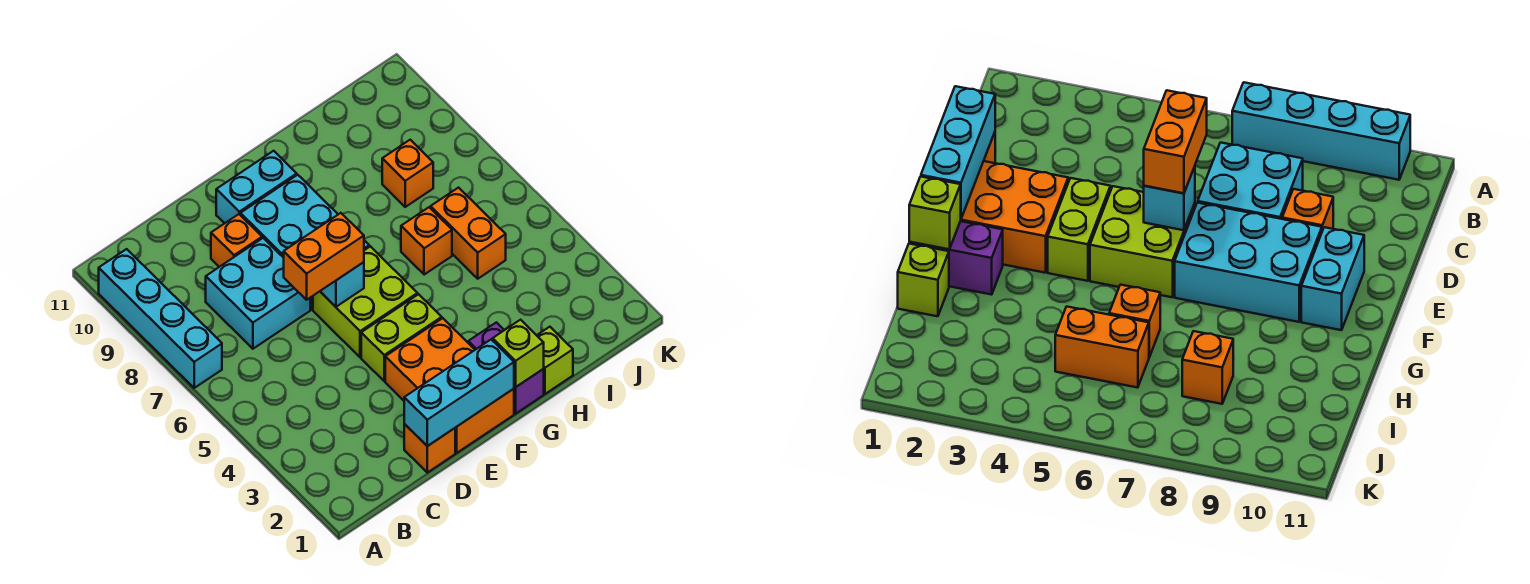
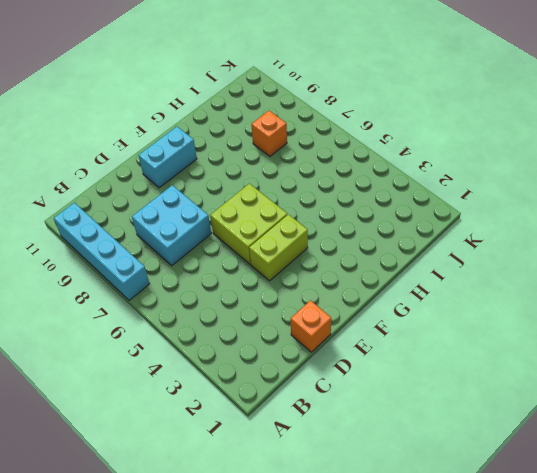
none -> orange 1x1 brick [211,214,262,267]
none -> orange 2x3 brick [385,318,514,453]
none -> cyan 2x3 brick [240,175,369,309]

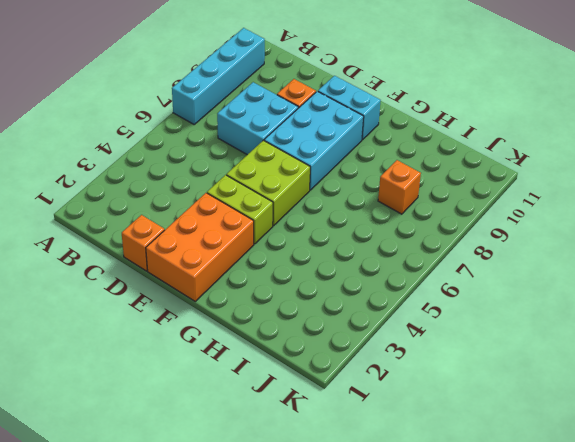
none -> purple 1x2 brick [468,322,544,414]
none -> lime 1x1 brick [537,327,573,394]
none -> orange 1x1 brick [401,207,452,275]

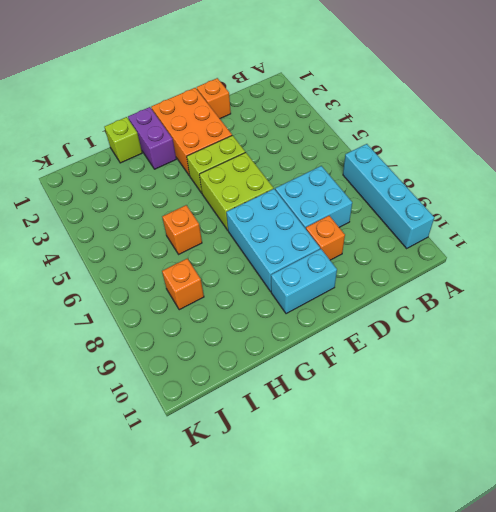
none -> orange 1x2 brick [431,188,506,279]
none -> cyan 1x3 brick [404,340,514,446]
none -> cyan 1x1 brick [320,262,364,307]

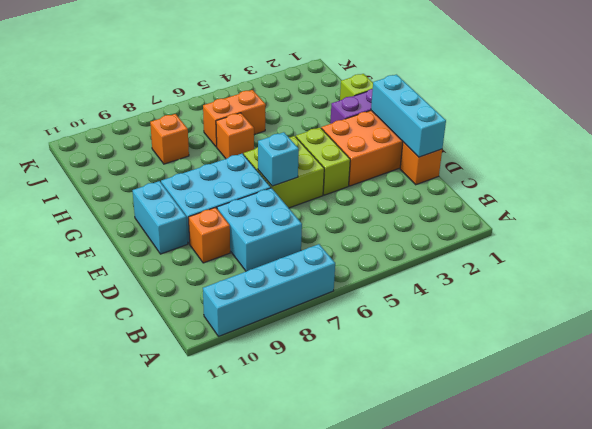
none -> lime 1x1 brick [493,320,544,387]
none -> orange 1x2 brick [284,213,364,300]

